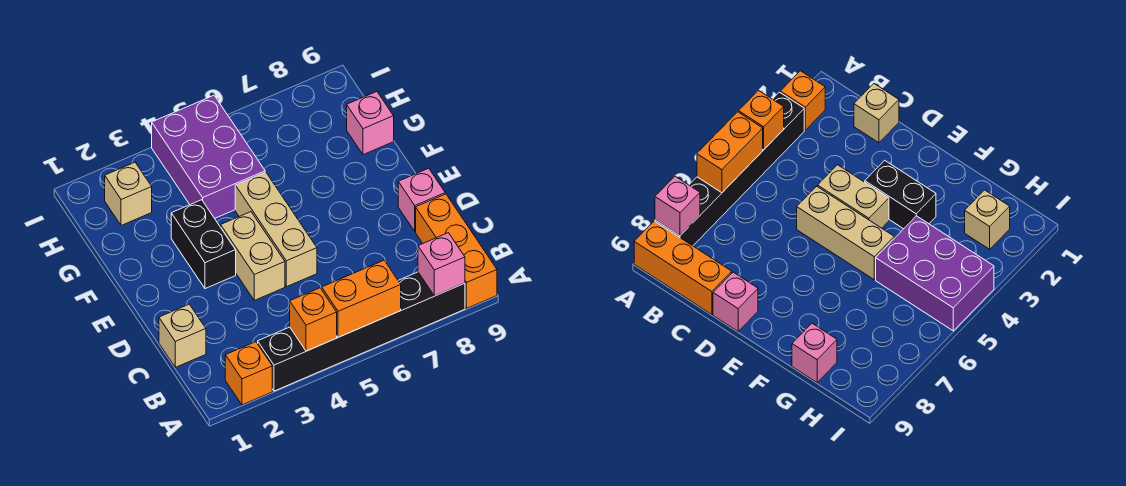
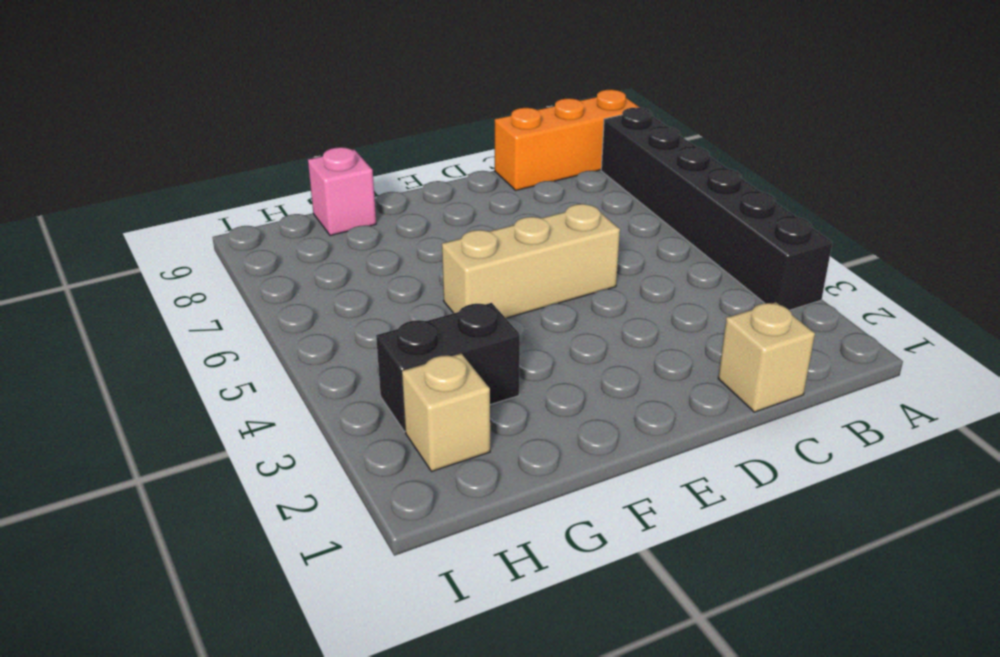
black 1x2 brick [376,303,520,432] -> black 1x2 brick moved to [171,200,236,289]
none -> orange 1x1 brick [225,342,272,405]
none -> tan 1x2 brick [221,212,285,300]
none -> pink 1x1 brick [398,168,445,231]

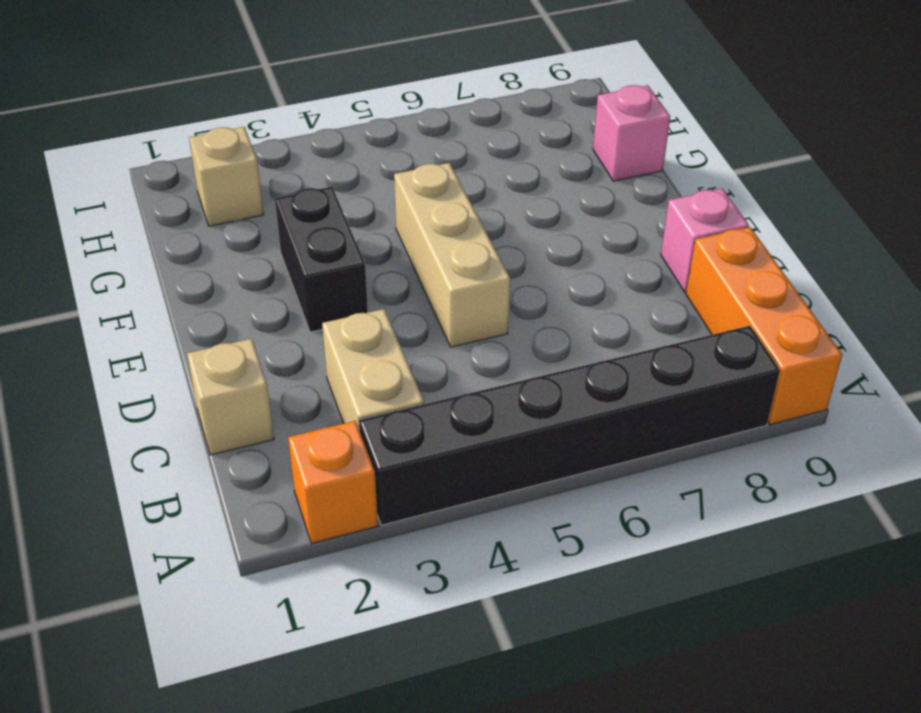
tan 1x2 brick [322,309,424,431] -> tan 1x2 brick moved to [221,212,285,300]
none -> purple 2x3 brick [152,95,265,218]
none -> orange 1x1 brick [290,288,337,351]
none -> orange 1x2 brick [322,261,401,337]

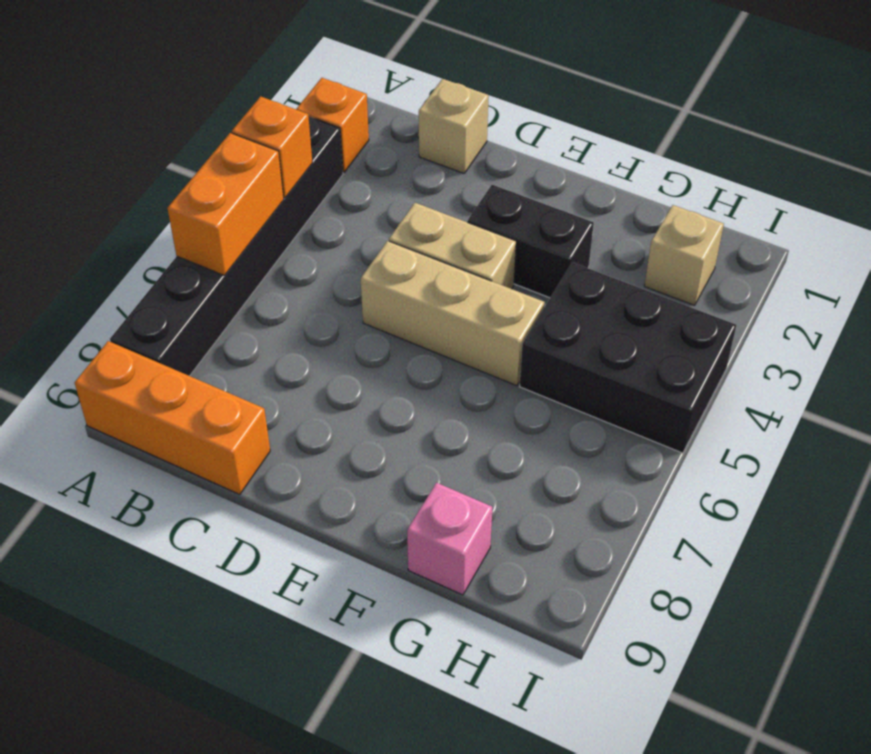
black 2x3 brick [520,262,736,453] -> purple 2x3 brick [152,95,265,218]
none -> pink 1x1 brick [398,168,445,231]
none -> pink 1x1 brick [418,233,465,296]

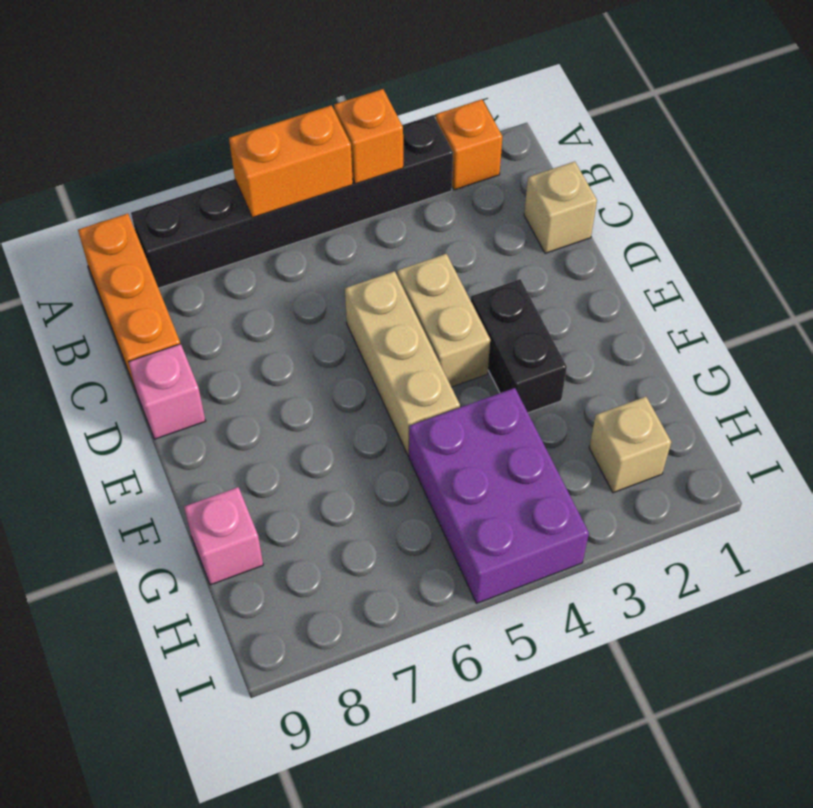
none -> pink 1x1 brick [418,233,465,296]

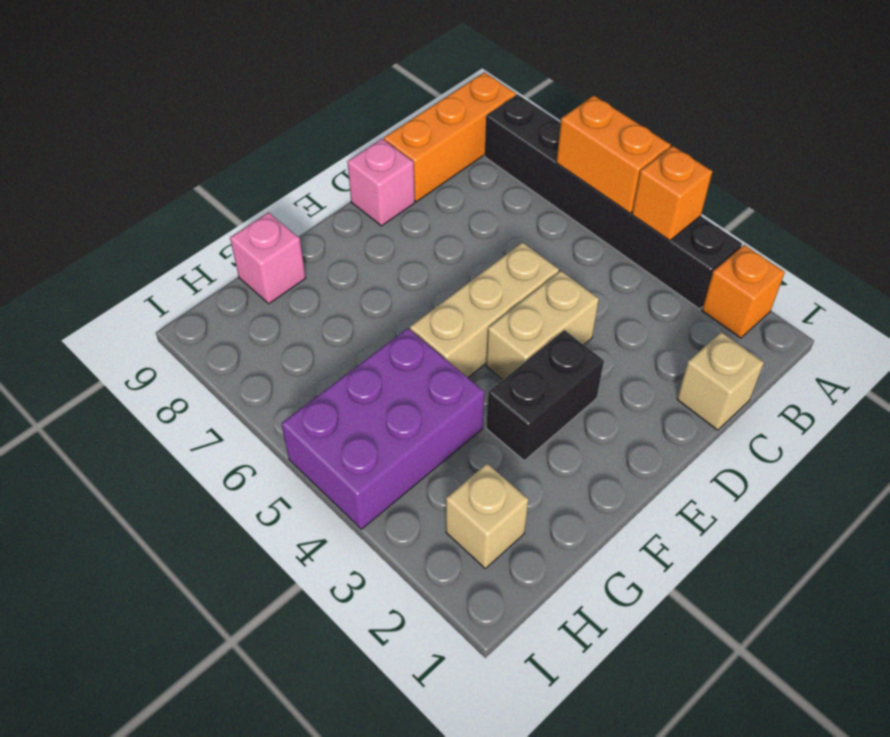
none -> pink 1x1 brick [418,233,465,296]

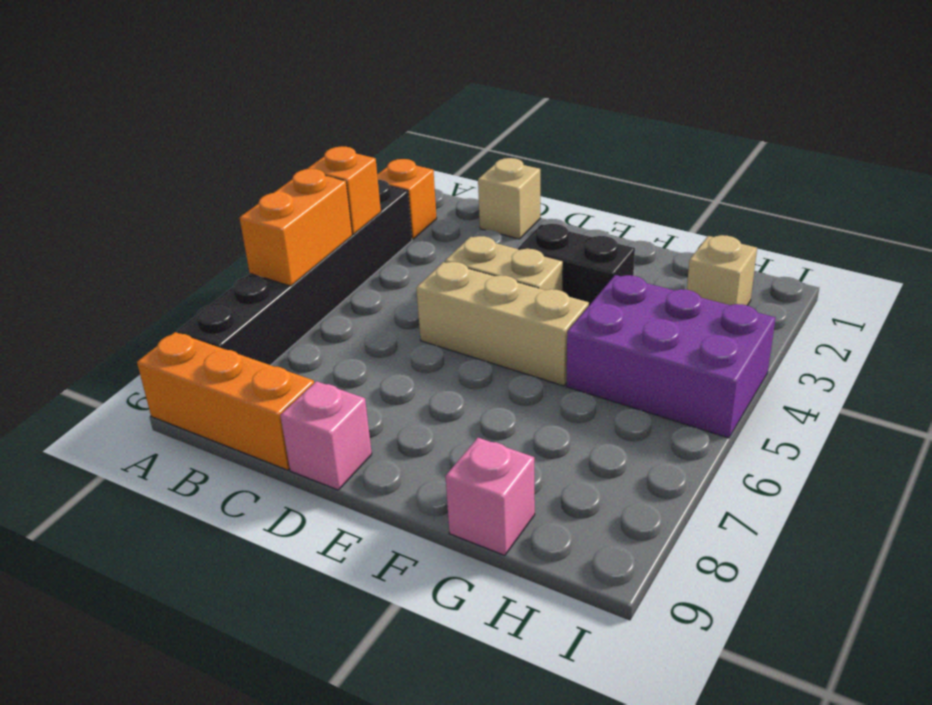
none -> pink 1x1 brick [418,233,465,296]

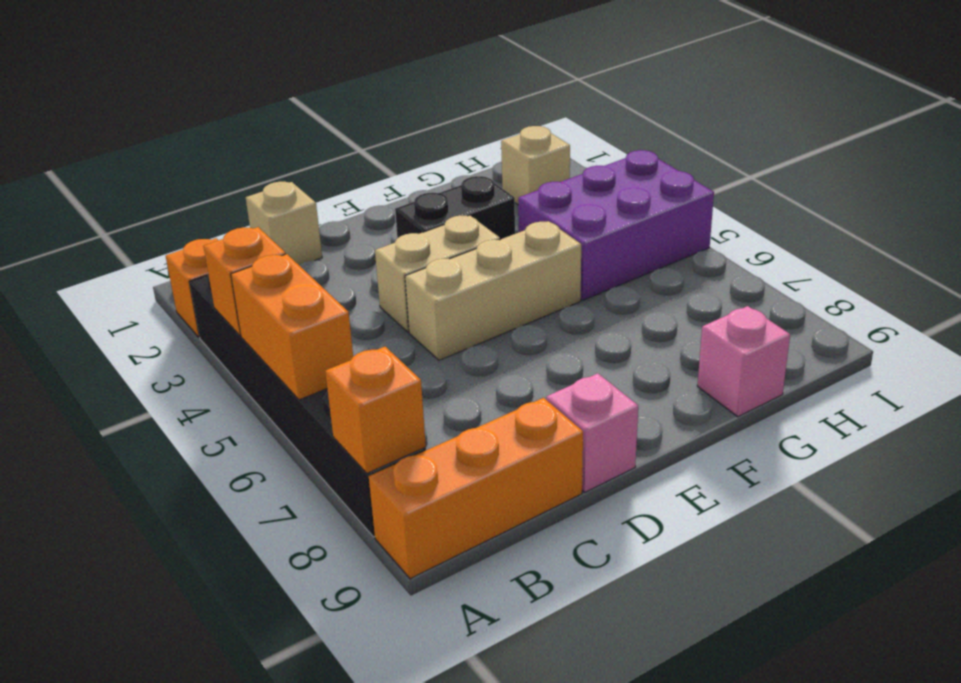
orange 1x1 brick [325,347,426,473] -> pink 1x1 brick [418,233,465,296]

